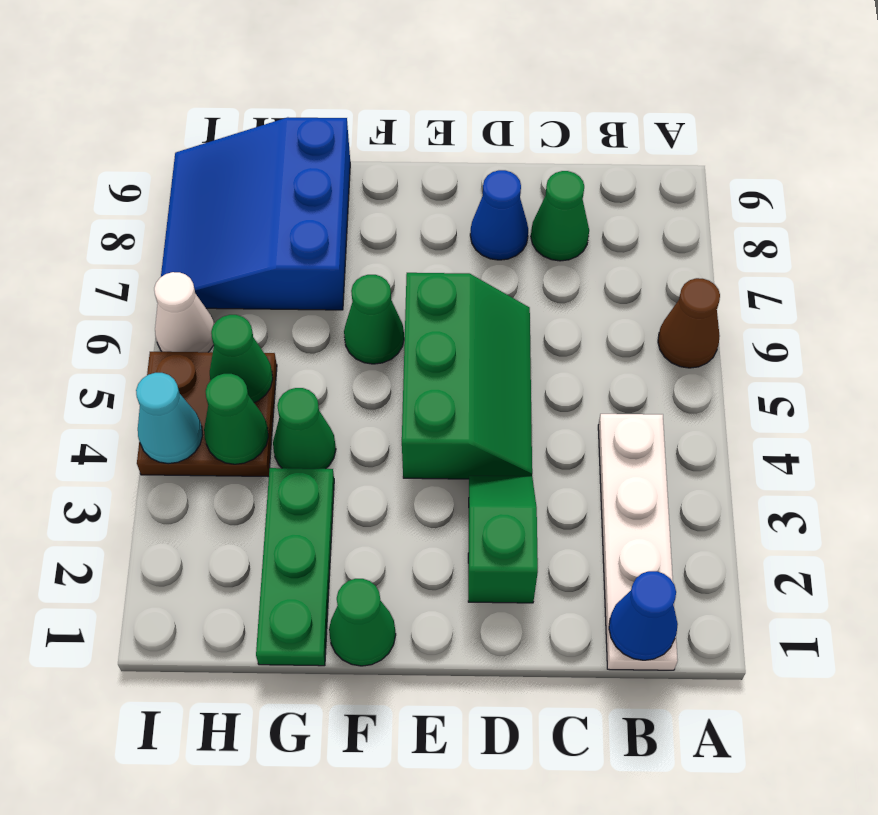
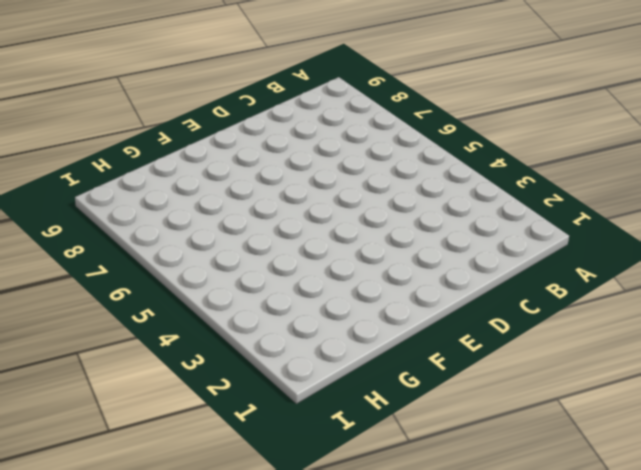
none -> brown 1x1 cone [658,278,720,368]
none -> white 1x4 plate [598,414,678,670]
none -> green 1x1 cone [531,171,589,261]

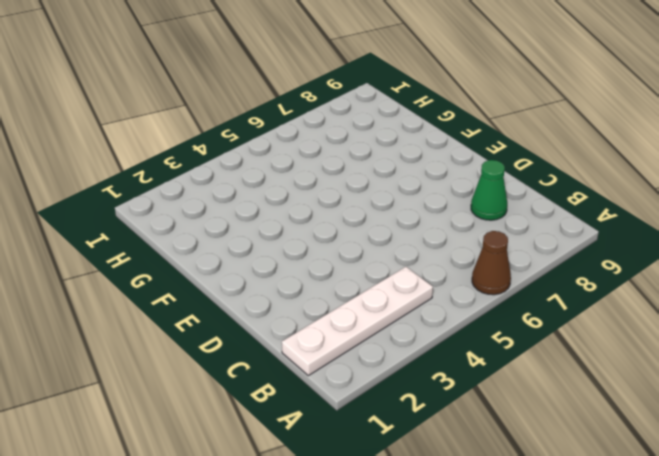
none -> green 1x2 slope [468,476,538,603]
none -> green 2x3 slope [402,273,532,479]
none -> blue 1x1 cone [470,170,528,260]

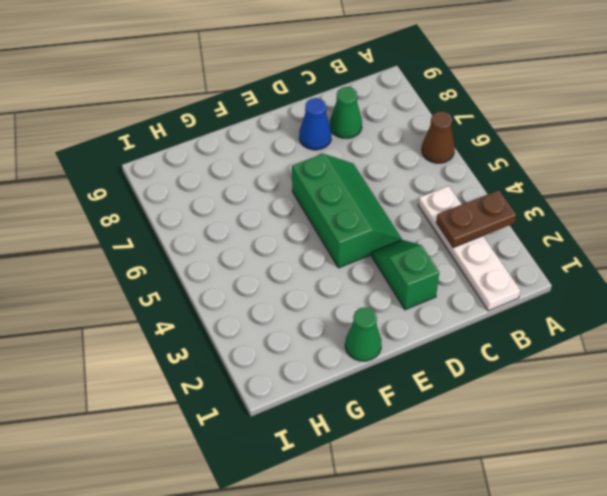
brown 1x2 plate [436,190,516,248] -> none
none -> green 1x1 cone [344,275,404,364]
none -> green 1x3 plate [256,468,334,666]
none -> green 1x1 cone [273,388,336,469]

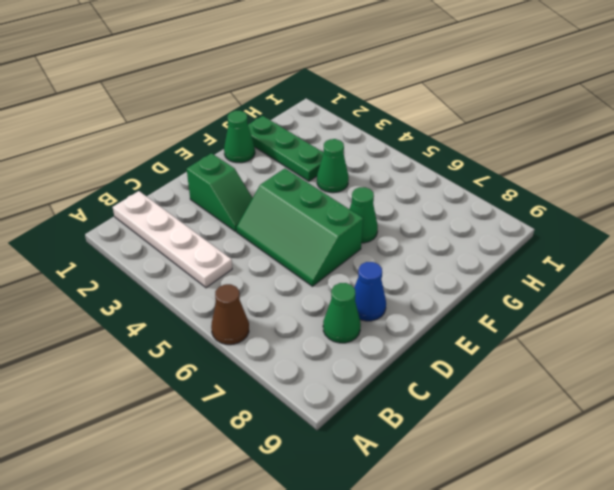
none -> blue 3x3 slope [161,117,350,310]
none -> brown 2x2 plate [137,352,277,477]
none -> white 1x1 cone [154,272,214,352]

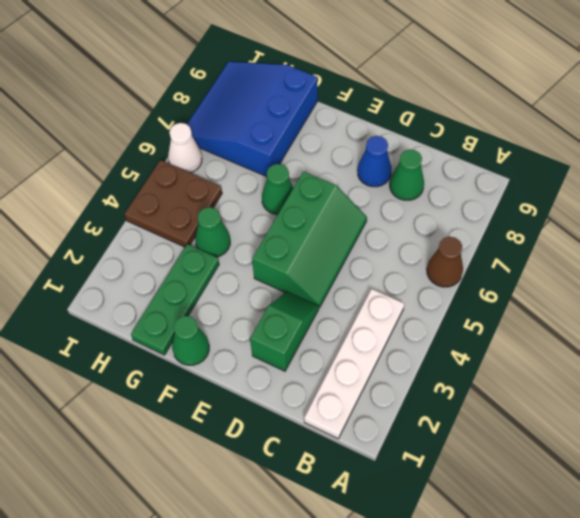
none -> blue 1x1 cone [609,571,678,660]
none -> green 1x1 cone [204,374,268,464]
none -> green 1x1 cone [210,315,273,403]

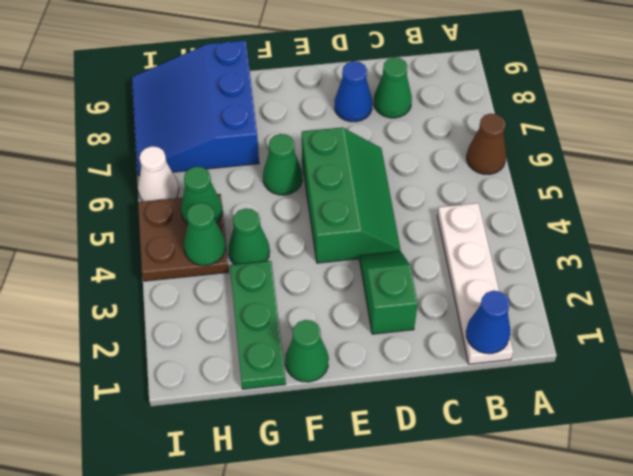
none -> cyan 1x1 cone [136,373,203,464]

